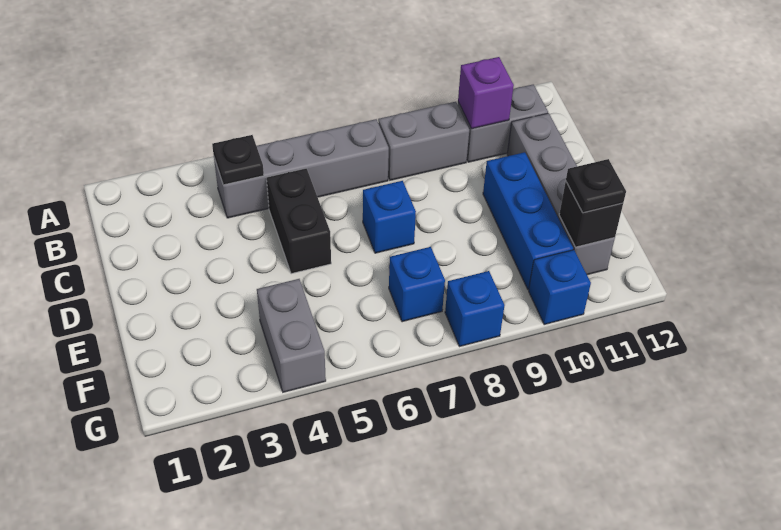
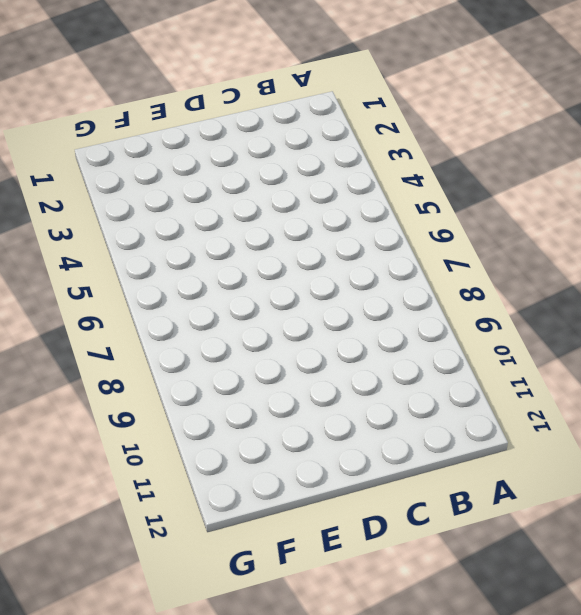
none -> grey 1x4 brick [214,119,389,218]
none -> grey 1x2 brick [378,102,469,180]
none -> grey 1x2 brick [458,84,548,162]

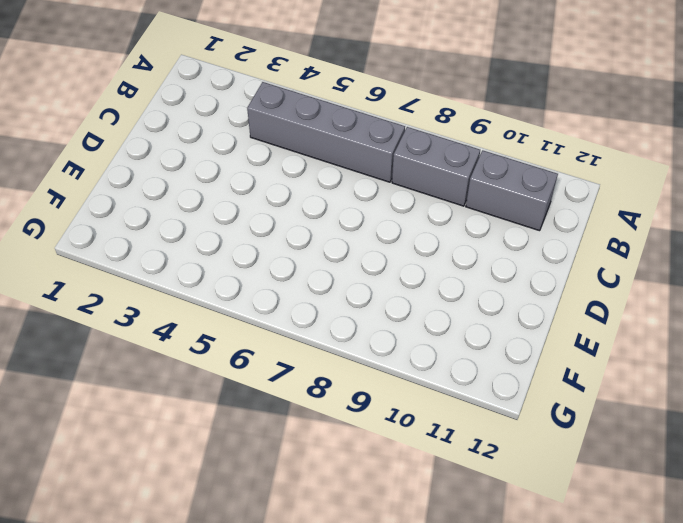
none -> black 1x2 brick [267,168,331,274]
none -> grey 1x4 brick [507,113,615,275]
none -> blue 1x1 brick [363,181,416,253]

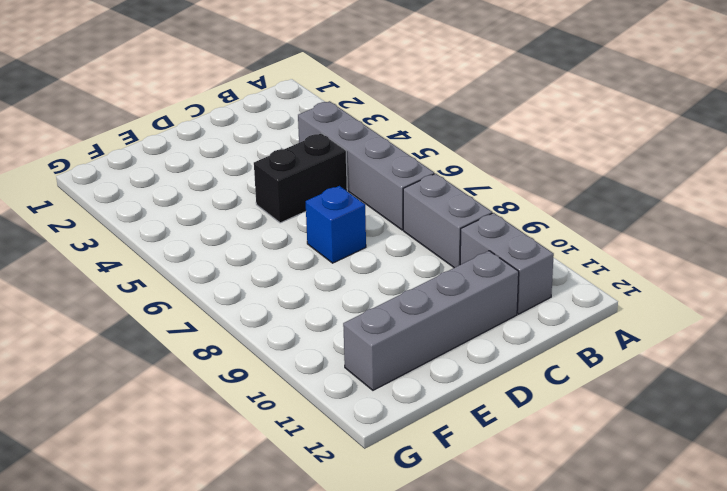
none -> blue 1x3 brick [483,152,573,290]
none -> grey 1x2 brick [257,279,326,392]
none -> blue 1x1 brick [389,247,445,322]

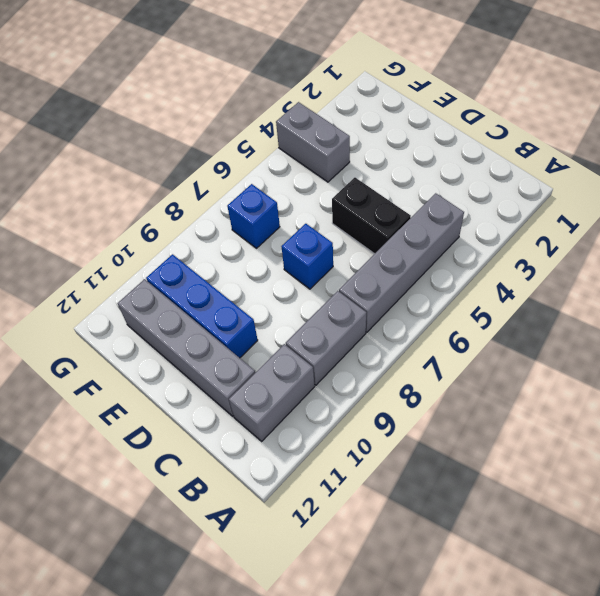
none -> blue 1x1 brick [445,271,505,347]
none -> blue 1x1 brick [529,250,591,325]
none -> black 1x1 plate [212,135,264,185]

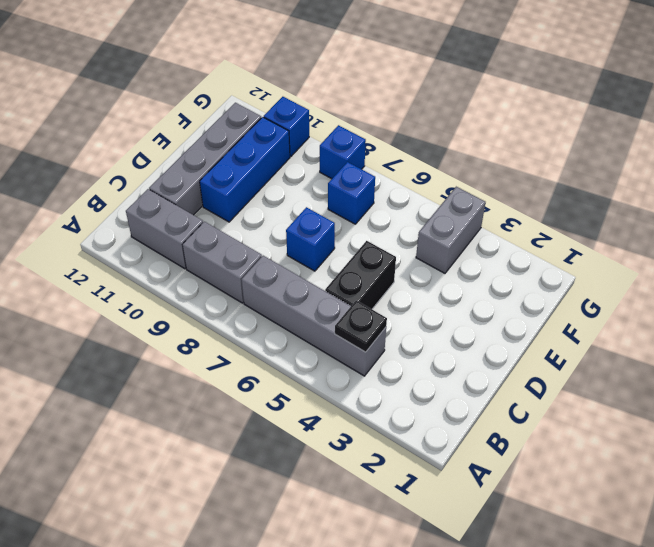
none -> purple 1x1 brick [458,57,514,129]
none -> black 1x1 brick [559,182,623,247]
none -> black 1x1 plate [566,159,626,213]

